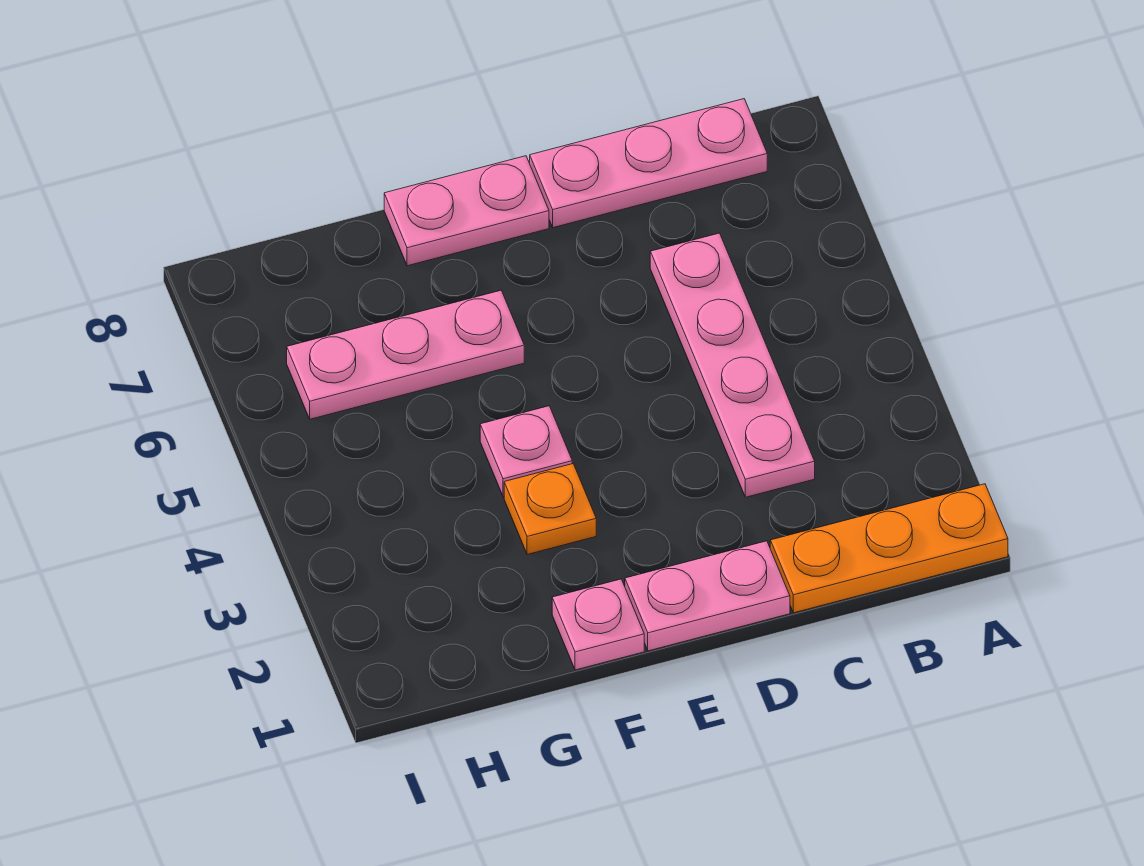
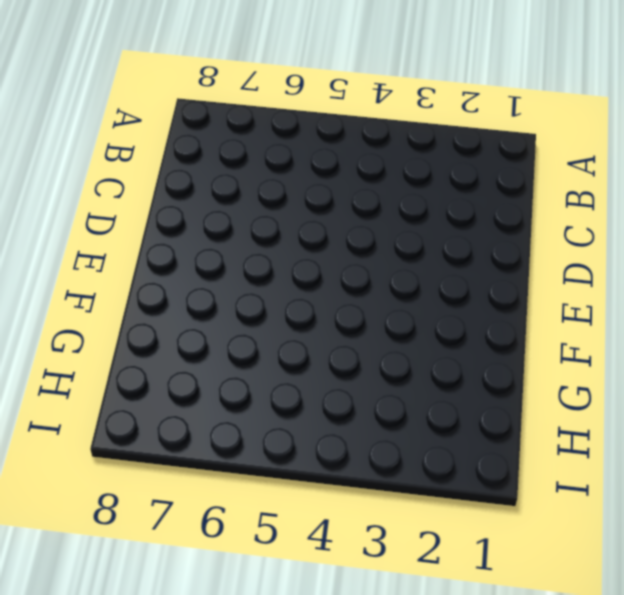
none -> orange 1x3 plate [770,484,1008,613]
none -> pink 1x3 plate [530,99,767,228]

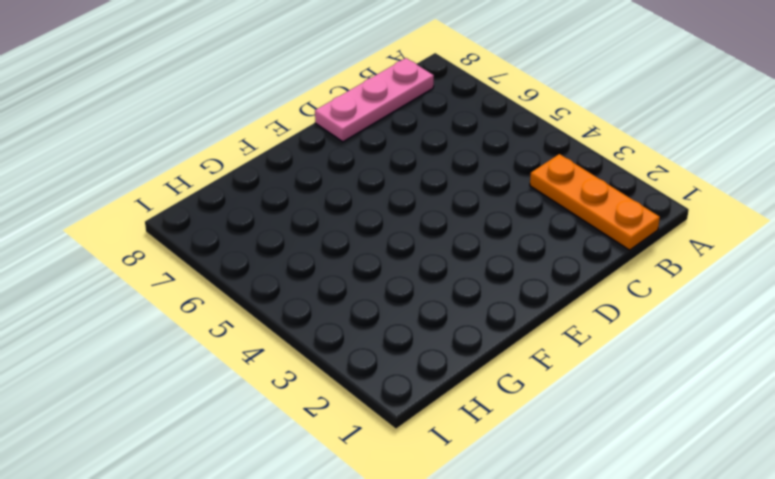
orange 1x3 plate [530,154,660,250] -> orange 1x3 plate turned to [770,484,1008,613]
none -> pink 1x4 plate [650,233,815,497]
none -> pink 1x2 plate [625,541,790,651]

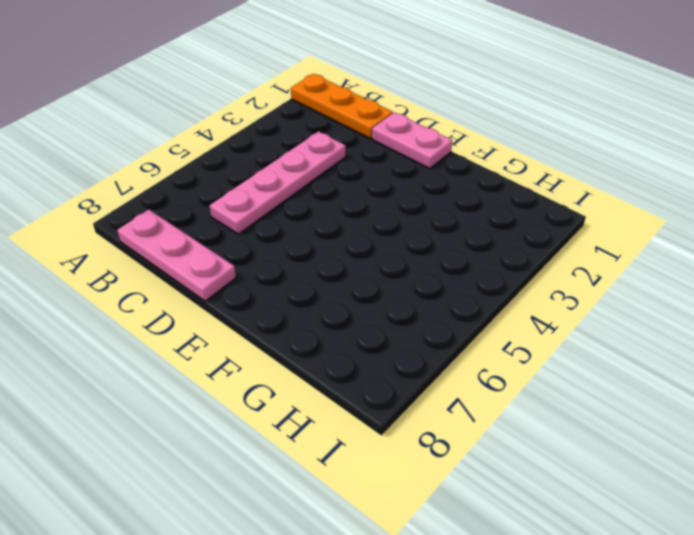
none -> pink 1x2 plate [384,156,549,266]
none -> pink 1x1 plate [552,579,644,670]

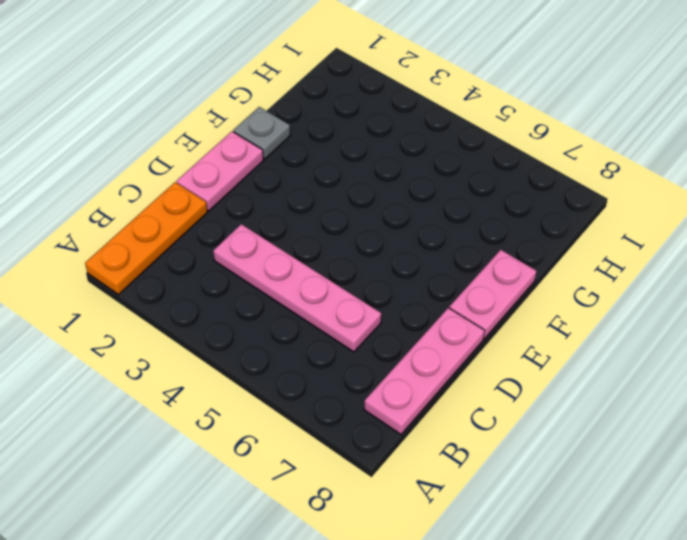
grey 1x1 plate [233,107,290,159] -> pink 1x1 plate [552,579,644,670]
none -> orange 1x1 plate [504,464,596,555]
none -> pink 1x1 plate [480,406,572,497]

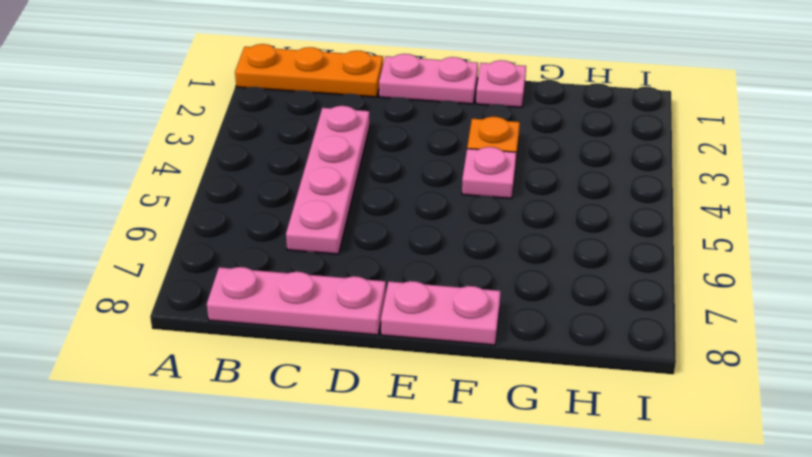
none -> pink 1x3 plate [287,290,524,419]

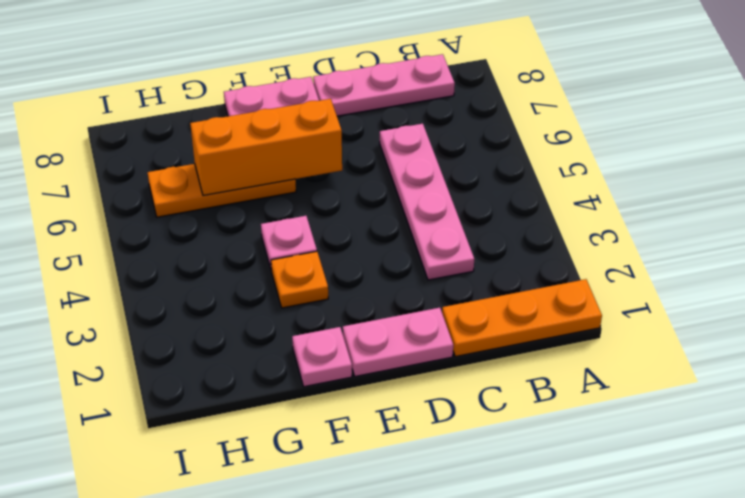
orange 1x3 brick [190,99,342,195] -> none
orange 1x3 plate [147,164,296,217] -> pink 1x3 plate [287,290,524,419]

